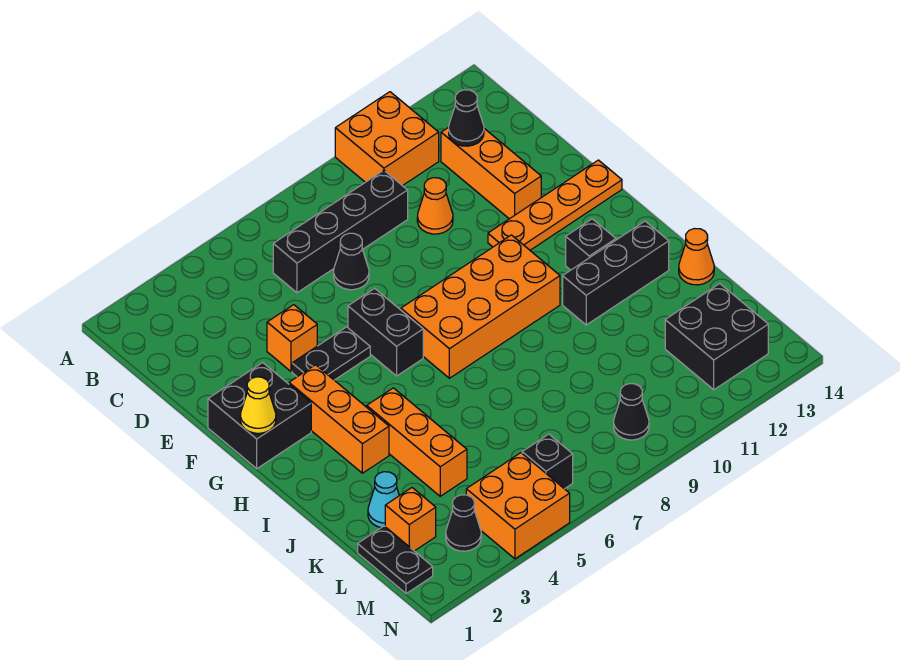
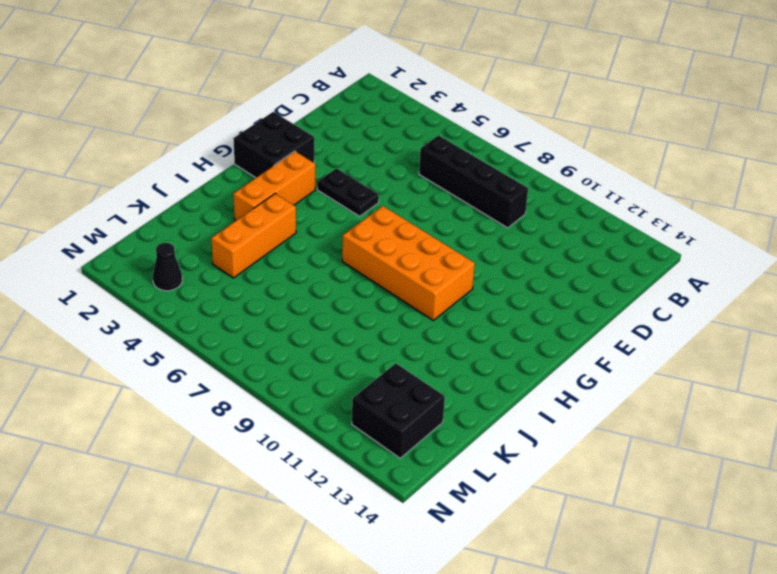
none -> orange 2x2 brick [335,92,439,186]
none -> orange 1x3 brick [441,127,541,219]
none -> black 1x1 cone [334,233,369,290]

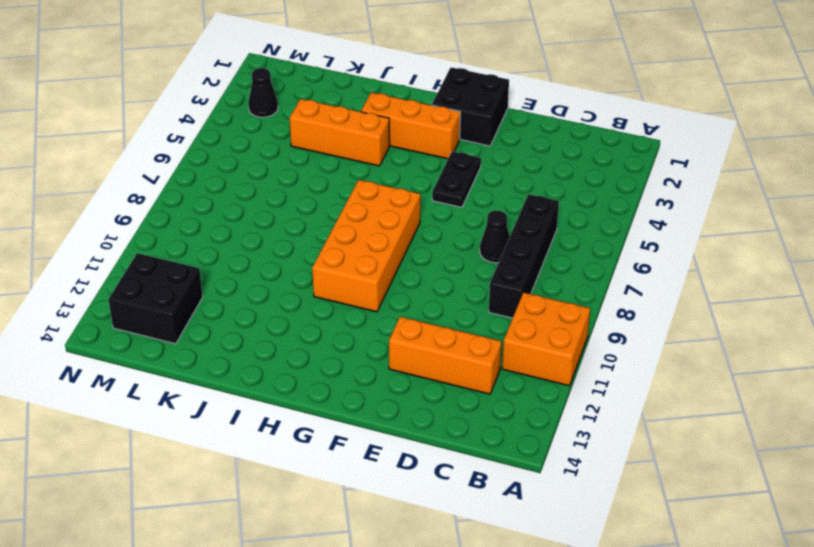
none -> orange 1x1 cone [417,178,453,234]
none -> orange 1x1 brick [267,305,317,371]
none -> black 1x2 brick [348,288,423,376]

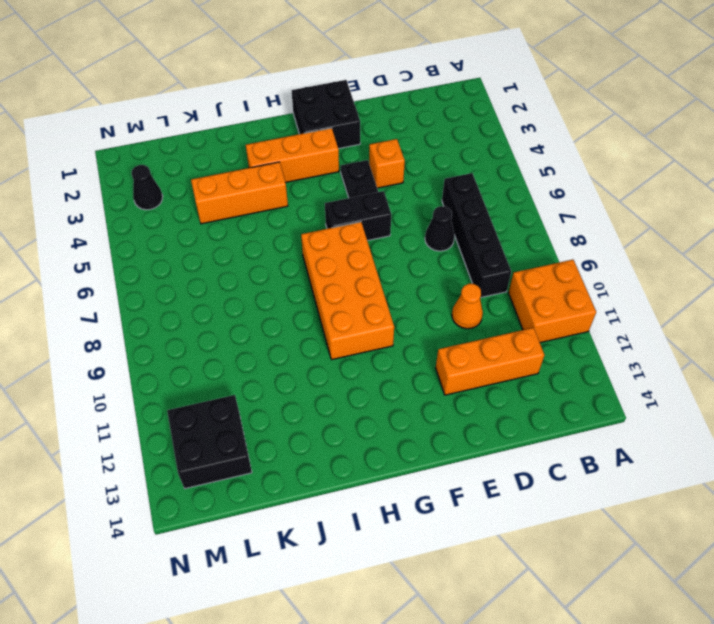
none -> orange 1x4 plate [488,160,622,250]
none -> black 1x1 brick [566,219,616,270]
none -> black 1x3 brick [563,221,669,325]

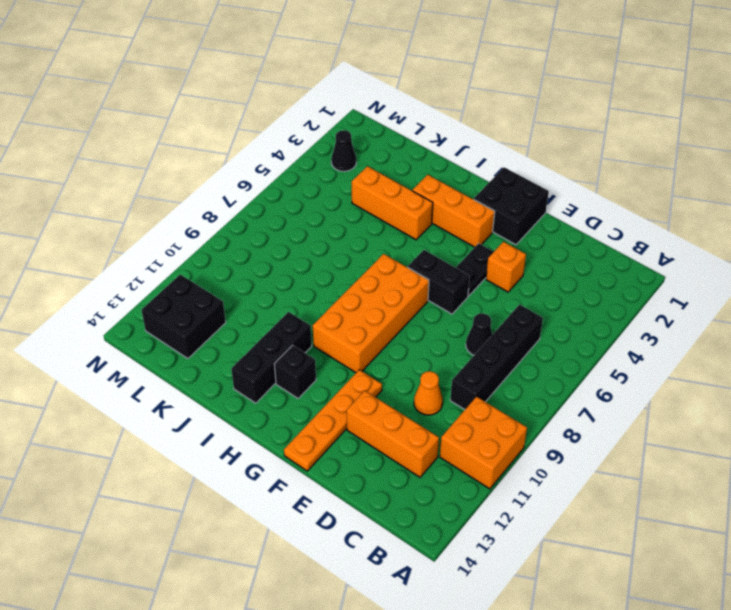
none -> orange 1x1 cone [679,229,714,285]
none -> cyan 1x1 cone [368,472,399,528]
none -> black 1x2 plate [358,526,433,594]

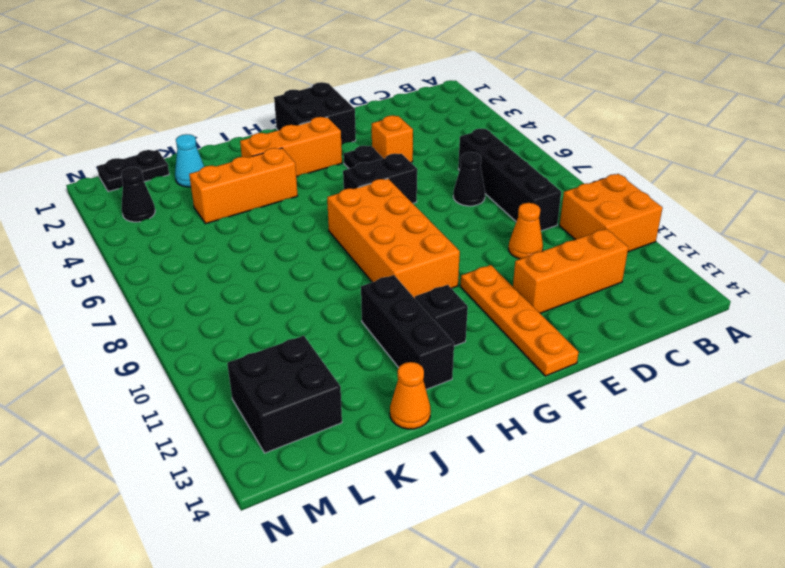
none -> orange 1x1 brick [385,488,436,551]
none -> orange 2x2 brick [466,453,570,559]
none -> black 1x1 brick [522,434,573,489]

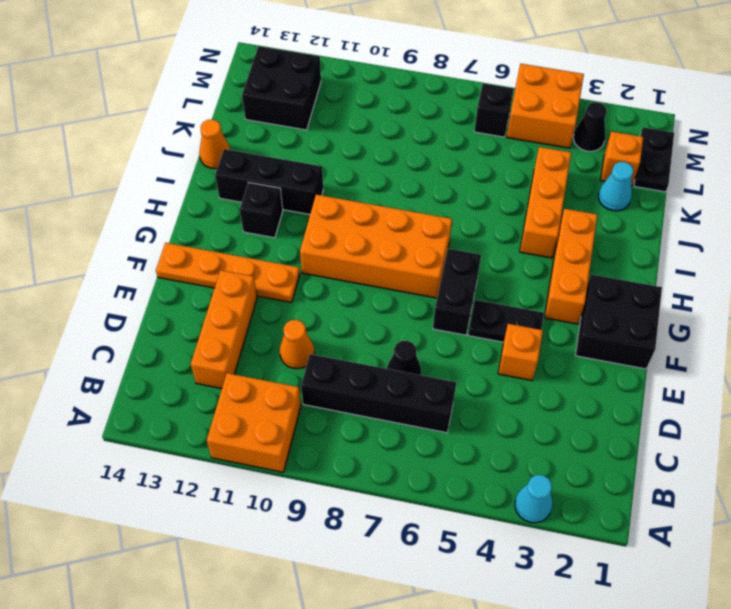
cyan 1x1 cone [515,475,553,523] -> none
none -> black 1x1 cone [614,384,649,440]
none -> black 1x1 cone [449,90,484,146]
none -> yellow 1x1 cone [240,377,276,433]

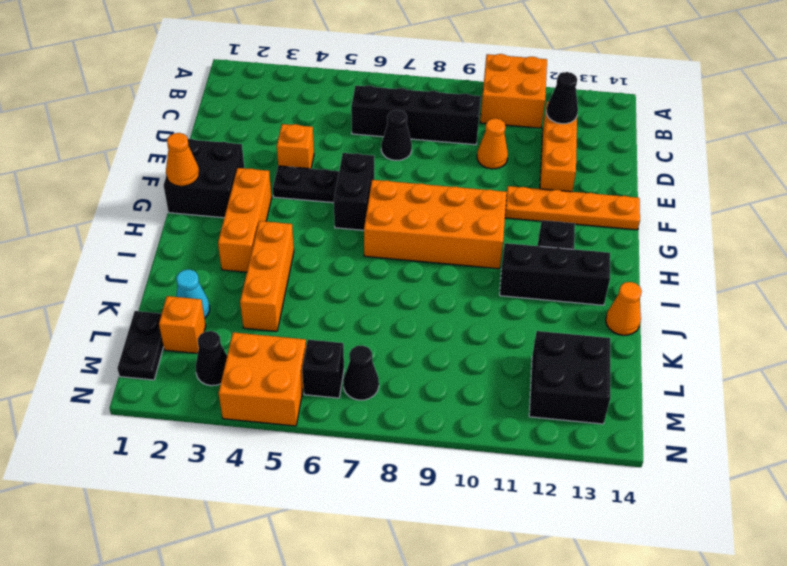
orange 1x1 cone [166,133,199,186] -> yellow 1x1 cone [240,377,276,433]
black 1x1 cone [343,345,379,400] -> black 1x1 cone moved to [614,384,649,440]

